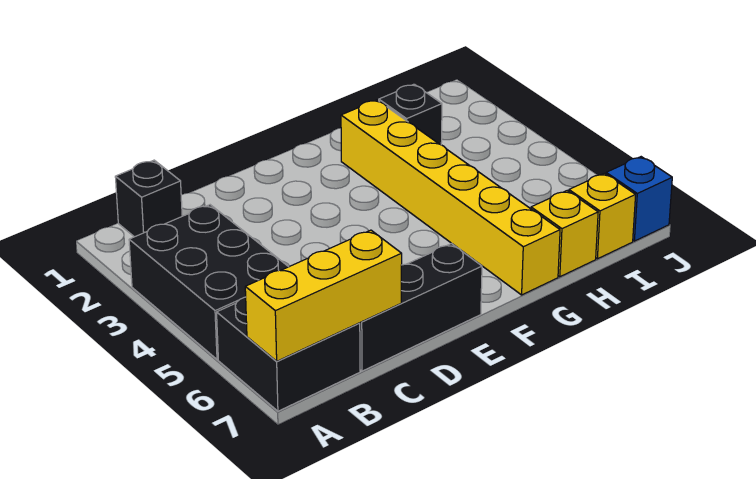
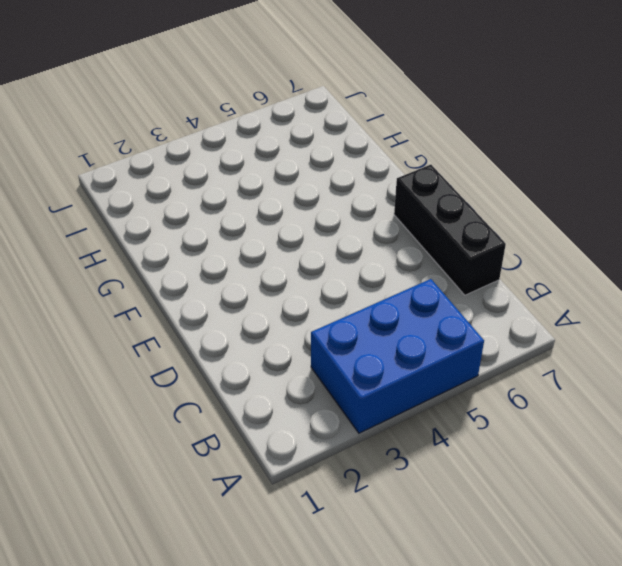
blue 2x3 brick [311,279,484,433] -> black 2x3 brick [129,205,288,359]
none -> black 2x2 brick [217,297,360,411]
none -> black 1x1 brick [115,160,182,237]

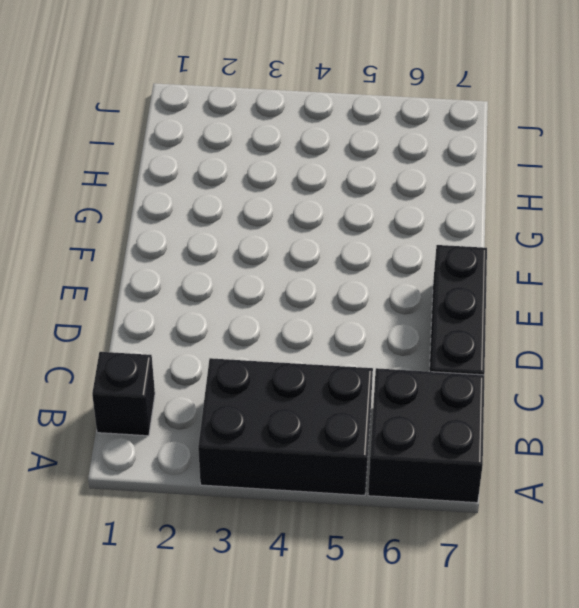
none -> yellow 1x6 brick [341,100,560,295]
none -> black 1x1 brick [379,84,442,145]

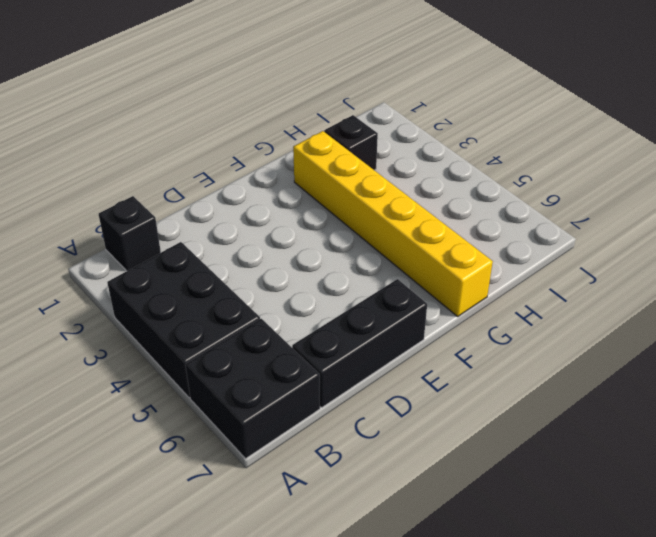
none -> yellow 1x1 brick [531,191,598,277]
none -> yellow 1x1 brick [569,173,636,259]

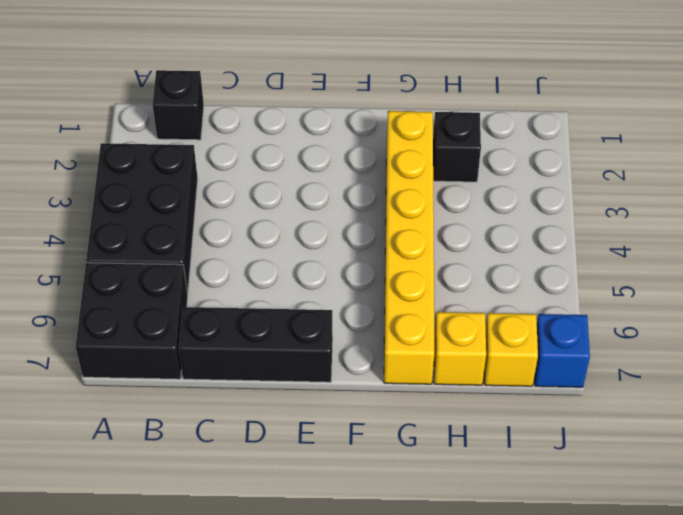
none -> yellow 1x3 brick [245,230,402,361]

